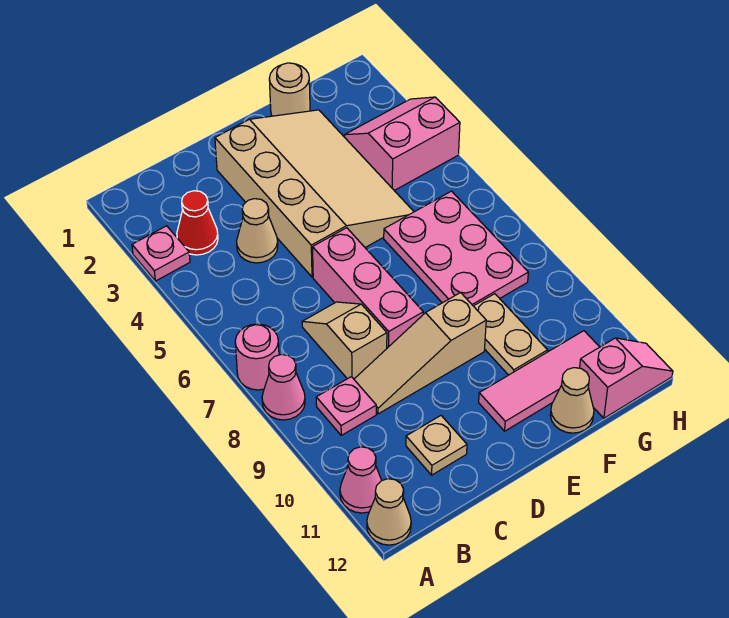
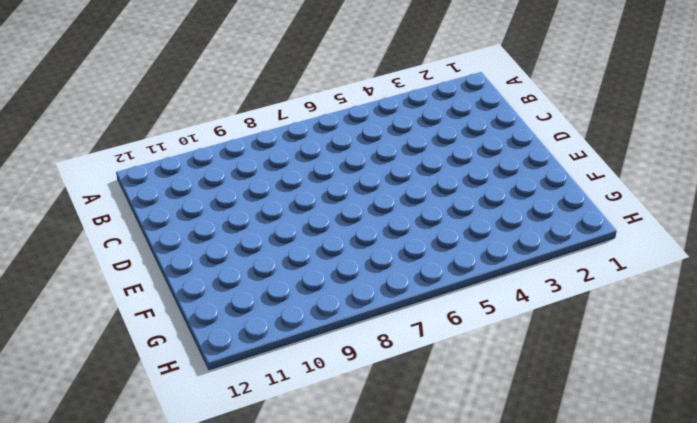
none -> pink 1x1 plate [132,226,190,281]
none -> pink 1x1 round brick [235,324,279,390]
none -> pink 1x1 cone [262,354,305,420]

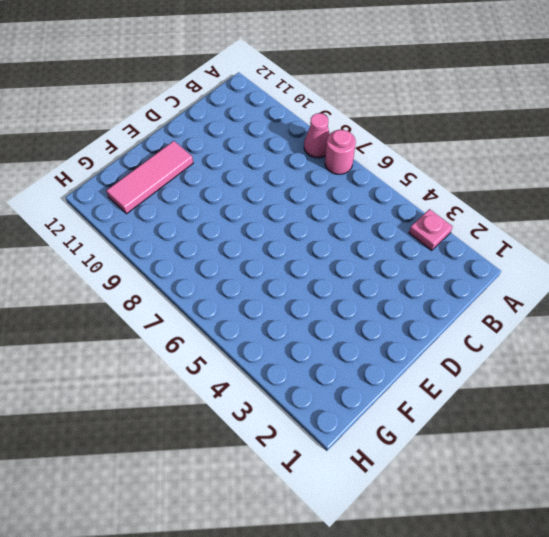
none -> pink 1x1 cone [340,447,382,513]
none -> tan 1x1 cone [367,479,411,545]
none -> red 1x1 cone [177,191,218,255]

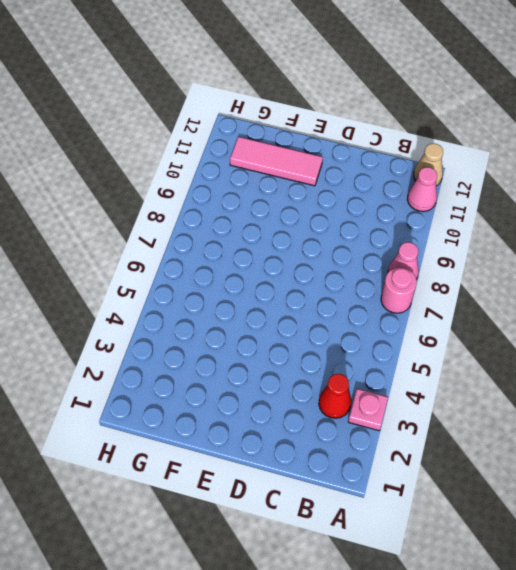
none -> pink 1x1 plate [316,377,376,435]
none -> tan 1x1 cone [237,199,278,263]
none -> tan 1x2 slope [302,302,387,379]

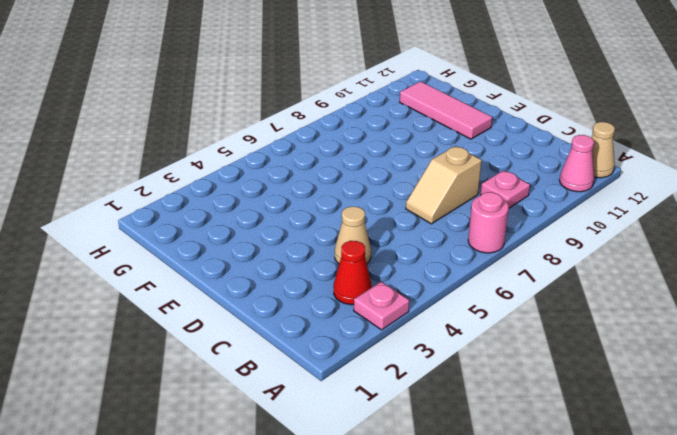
none -> pink 1x1 cone [262,354,305,420]
none -> tan 1x3 slope [354,293,486,414]
none -> tan 1x1 plate [406,416,467,475]

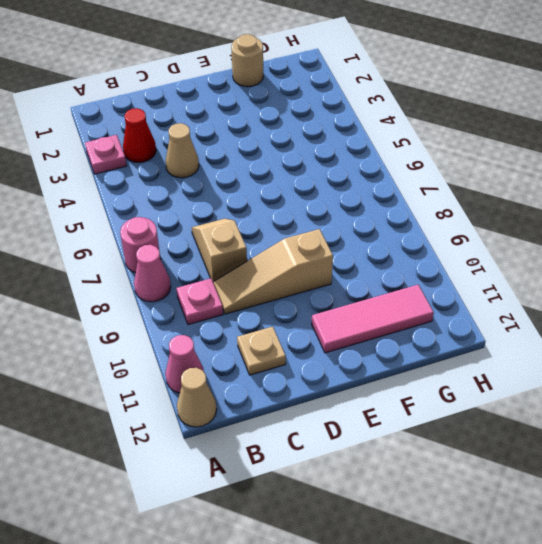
none -> tan 3x4 slope [215,110,414,277]
none -> pink 1x3 brick [313,228,423,348]
none -> pink 2x3 plate [384,191,528,306]

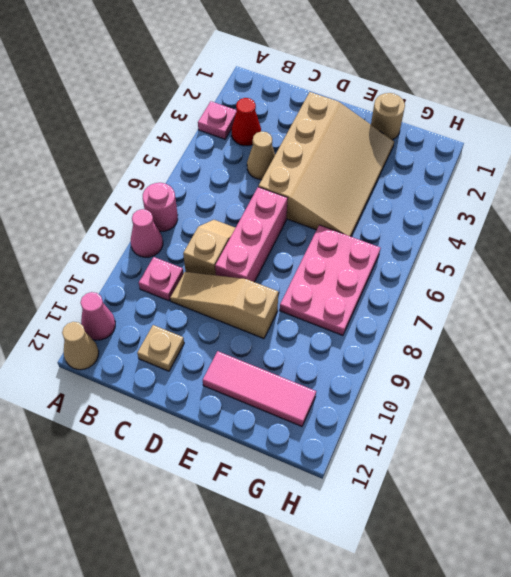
none -> tan 1x2 plate [474,294,548,375]
none -> tan 1x1 cone [550,368,594,433]
none -> pink 2x2 slope [344,97,460,191]

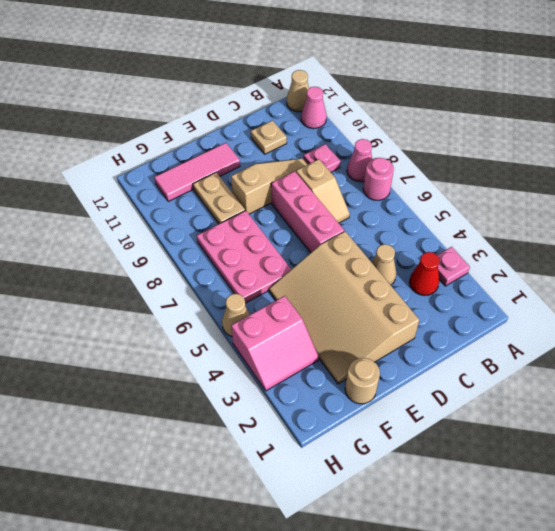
tan 1x1 cone [222,294,250,337] -> tan 1x1 cone moved to [550,368,594,433]
none -> pink 1x2 slope [580,338,673,418]

